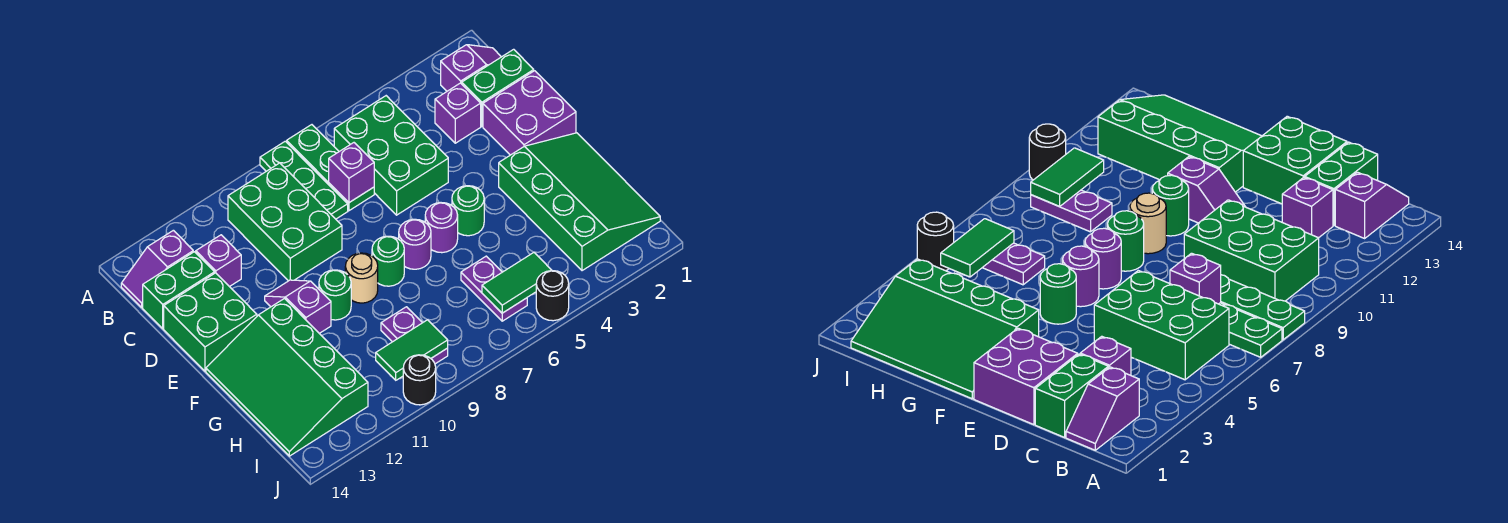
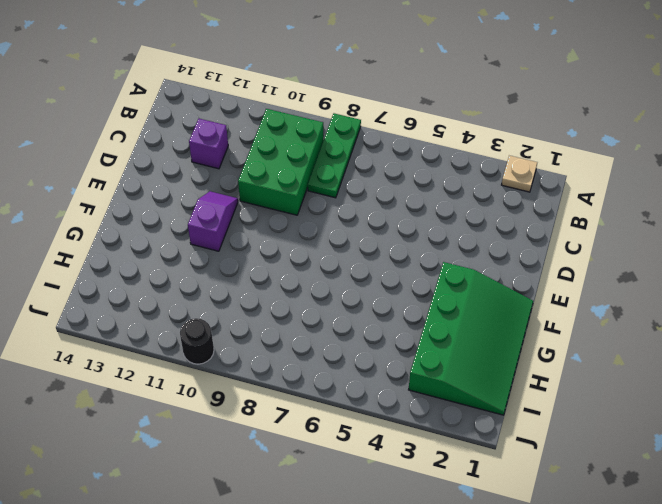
tan 1x1 plate [502,156,537,192] -> none
none -> green 1x3 plate [287,125,374,211]
none -> purple 1x2 slope [441,45,501,91]
none -> green 2x3 brick [334,96,448,215]

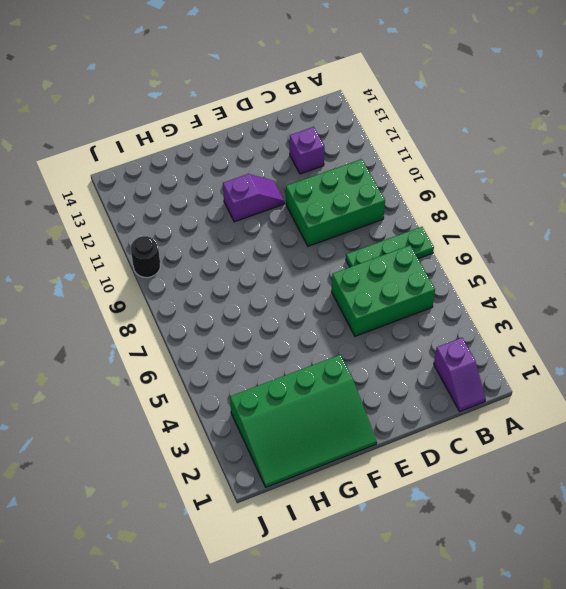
none -> green 1x3 plate [260,141,348,219]
none -> purple 1x2 slope [121,230,193,307]
none -> green 1x2 brick [462,49,534,126]

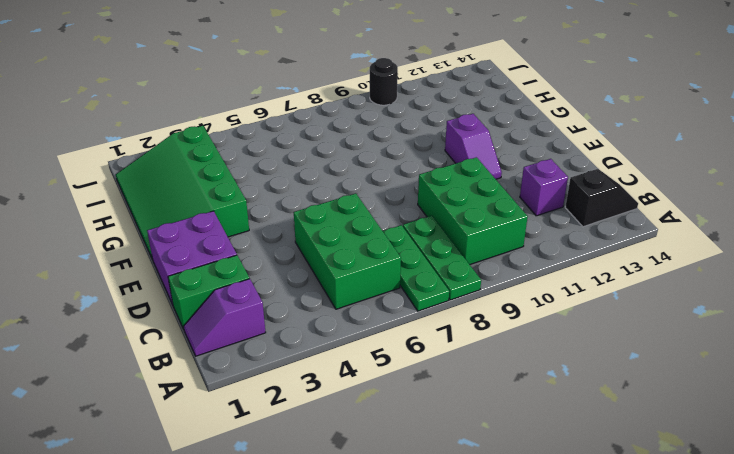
black 1x2 slope [565,169,638,227] -> purple 1x2 slope [121,230,193,307]
none -> purple 1x1 brick [435,83,481,143]
none -> green 1x2 brick [143,252,215,329]
none -> green 2x2 brick [164,273,257,371]

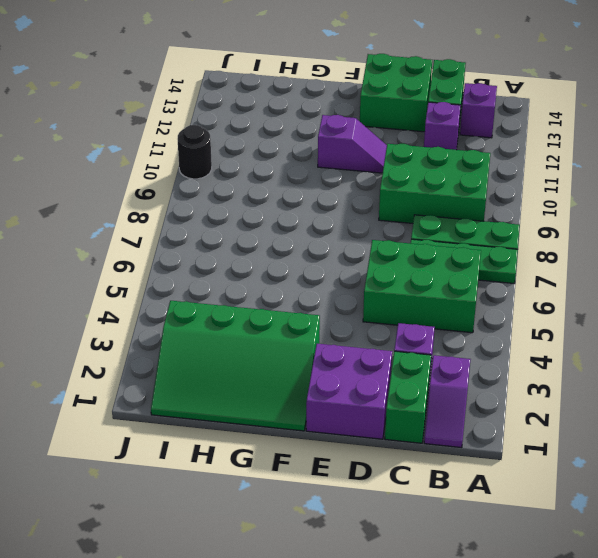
none -> green 1x1 round brick [452,186,484,236]
none -> purple 1x1 round brick [425,203,458,253]
none -> purple 1x1 round brick [399,219,431,269]

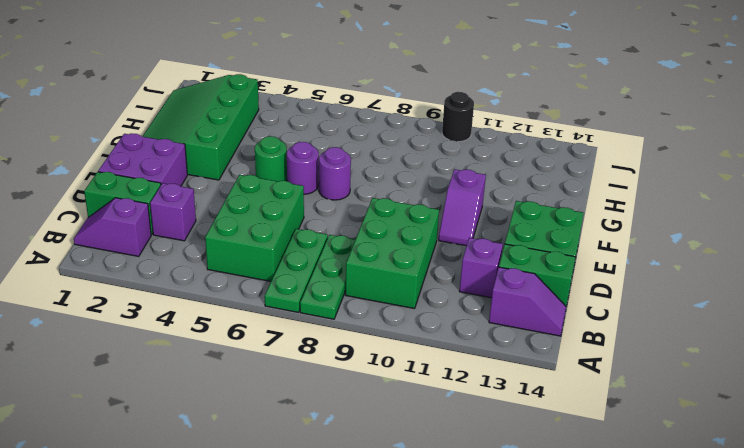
none -> green 1x1 round brick [372,236,404,286]
none -> tan 1x1 round brick [345,253,378,303]
none -> green 1x1 round brick [319,270,351,320]

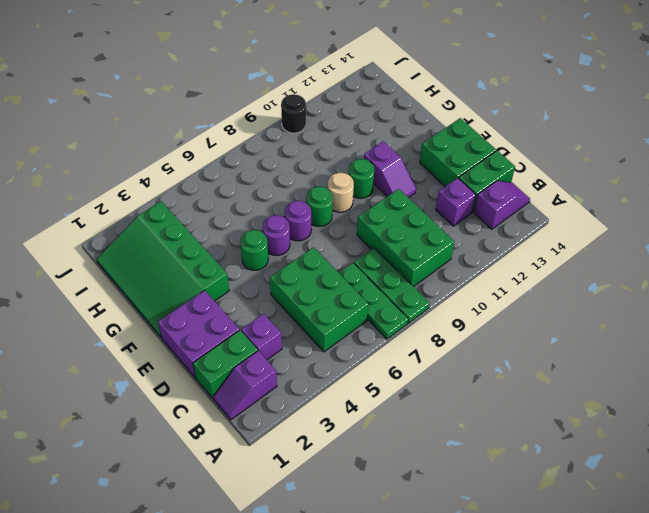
none -> green 3x4 slope [206,299,368,456]
none -> purple 1x2 plate [461,256,527,321]
none -> purple 1x2 plate [381,307,448,364]

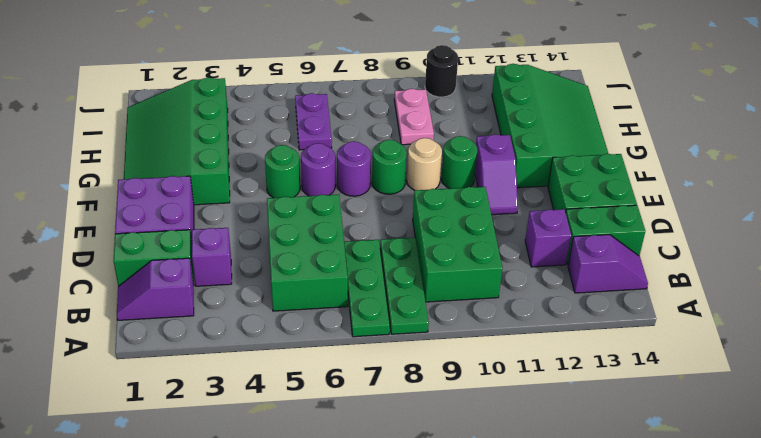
pink 1x2 plate [394,89,434,145] -> purple 1x2 plate [381,307,448,364]
none -> black 1x1 round brick [536,271,569,321]
none -> purple 1x1 brick [329,143,374,203]
none -> green 1x2 tile [482,253,552,313]

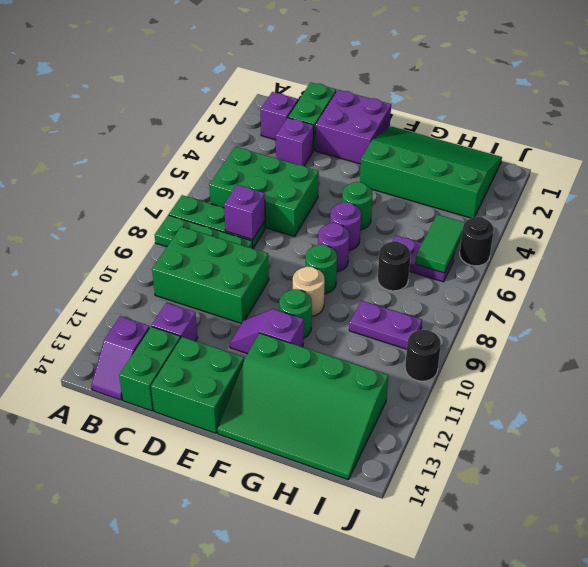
black 1x1 round brick [378,241,411,291] -> none
none -> green 1x2 tile [376,320,448,380]

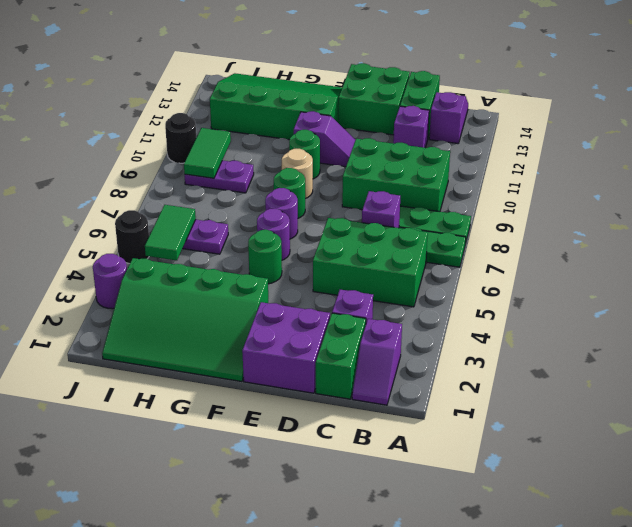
purple 1x1 round brick [93,254,127,309] -> none

